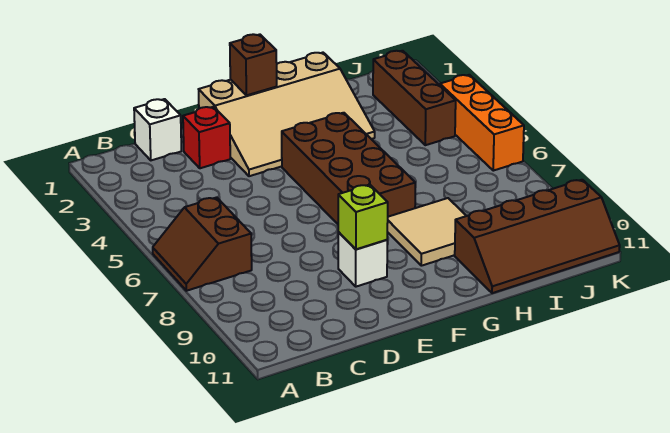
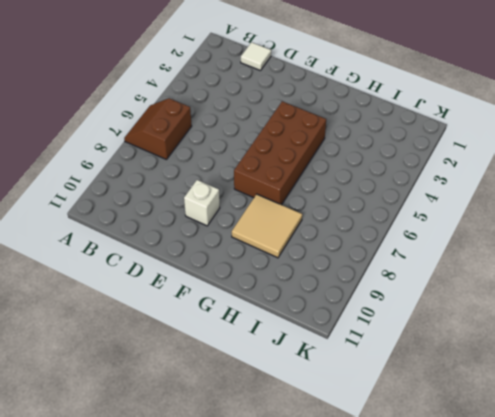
white 1x1 tile [241,42,271,71] -> white 1x1 brick [134,99,181,160]
none -> red 1x1 brick [183,107,230,168]
none -> tan 3x4 slope [199,53,375,176]
none -> brown 2x4 slope [455,180,620,293]

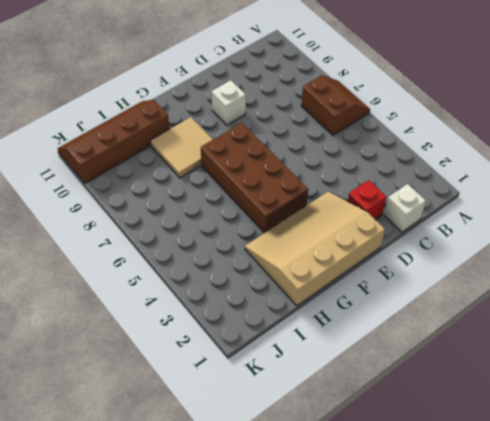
none -> brown 1x3 brick [373,51,456,145]
none -> orange 1x3 brick [440,75,524,171]
none -> lime 1x1 brick [338,185,388,249]

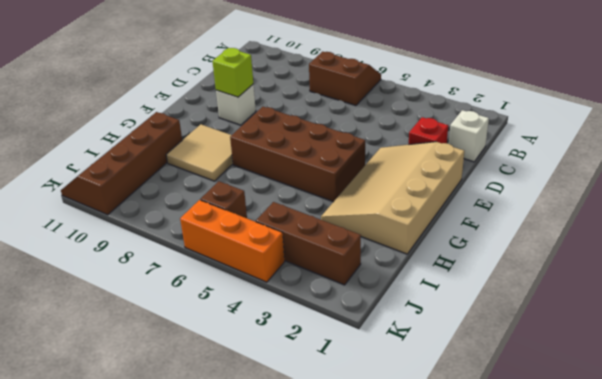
brown 1x1 brick [200,181,247,218] -> brown 1x1 brick moved to [230,34,277,95]

